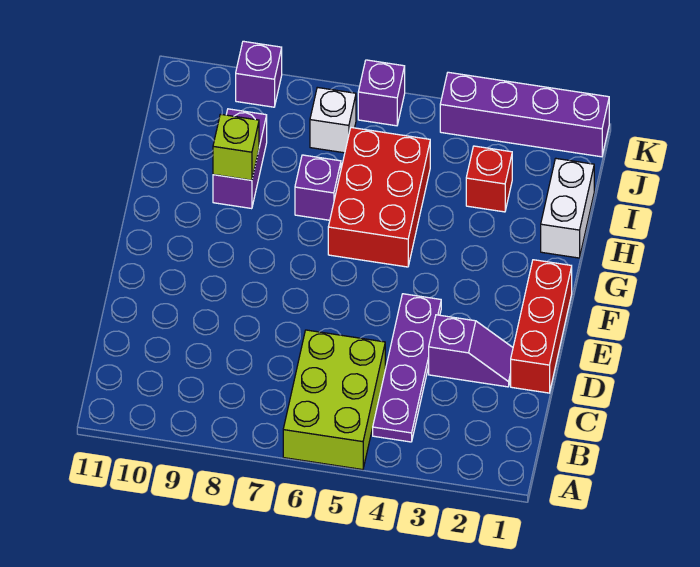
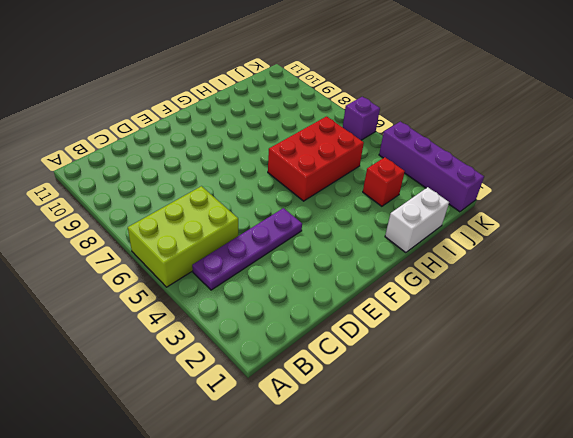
none -> red 1x3 brick [511,260,572,393]
none -> purple 1x2 slope [429,315,513,387]
none -> purple 1x1 brick [295,155,341,220]

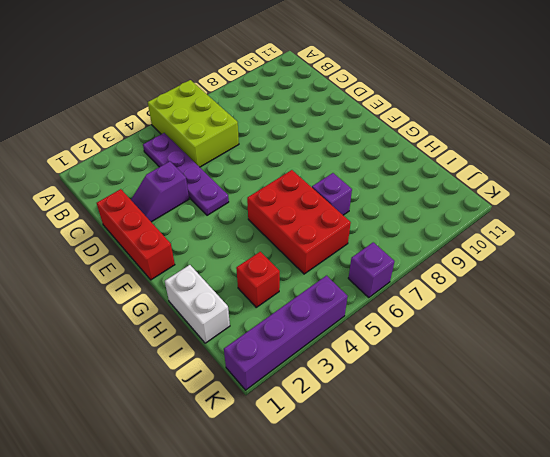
none -> purple 1x2 brick [213,109,267,209]
none -> white 1x1 brick [310,87,356,153]
none -> purple 1x1 brick [236,41,282,107]

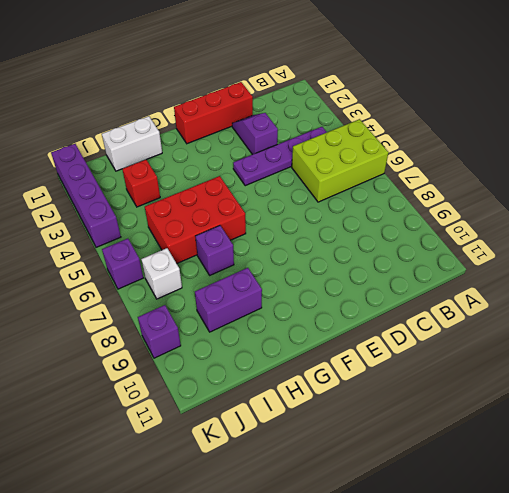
none -> lime 1x1 brick [213,114,259,180]

